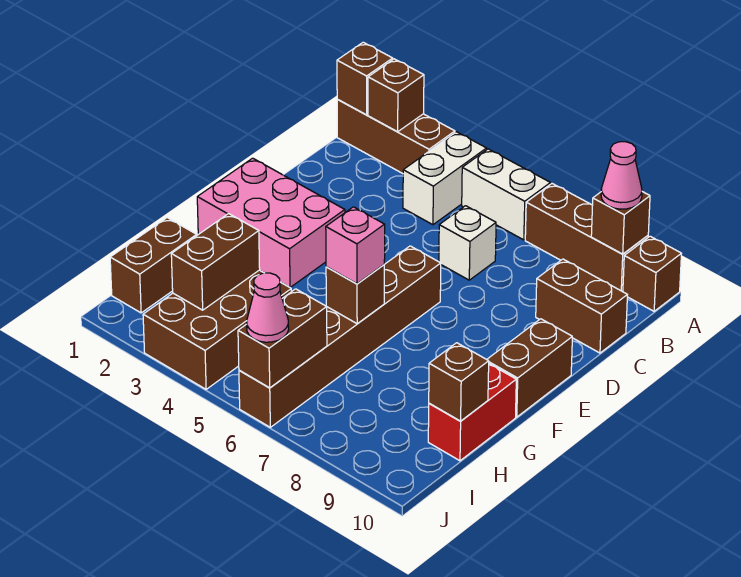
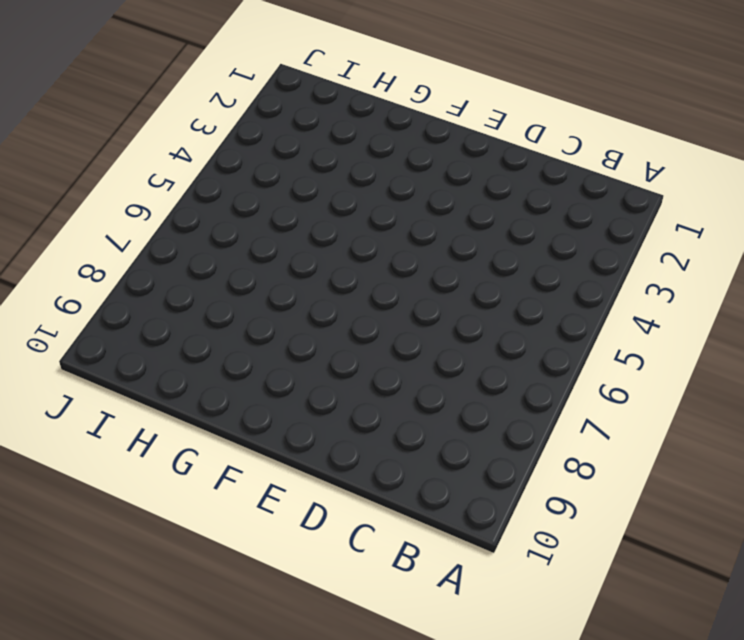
none -> brown 1x3 brick [337,100,455,174]
none -> white 1x2 brick [403,132,487,225]
none -> white 1x2 brick [462,149,550,240]

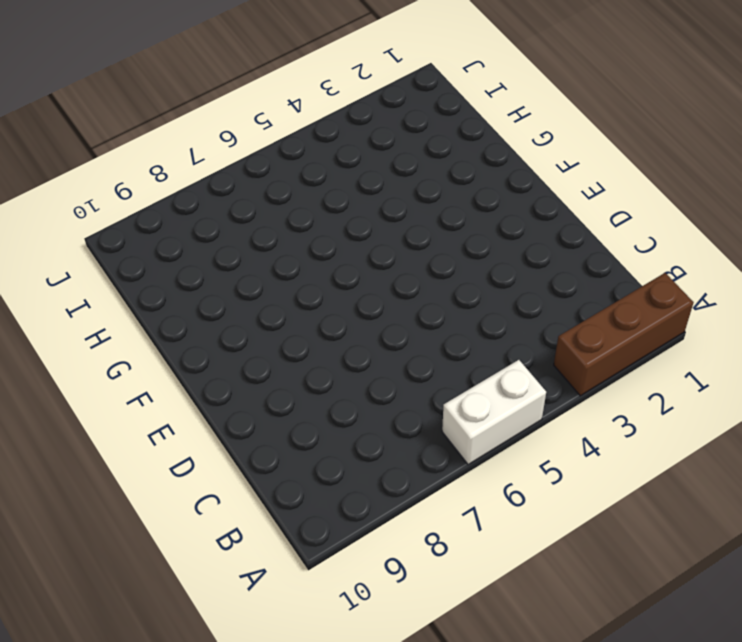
none -> white 1x2 brick [403,132,487,225]
none -> brown 1x3 brick [525,184,648,292]
none -> brown 1x1 brick [623,236,681,311]

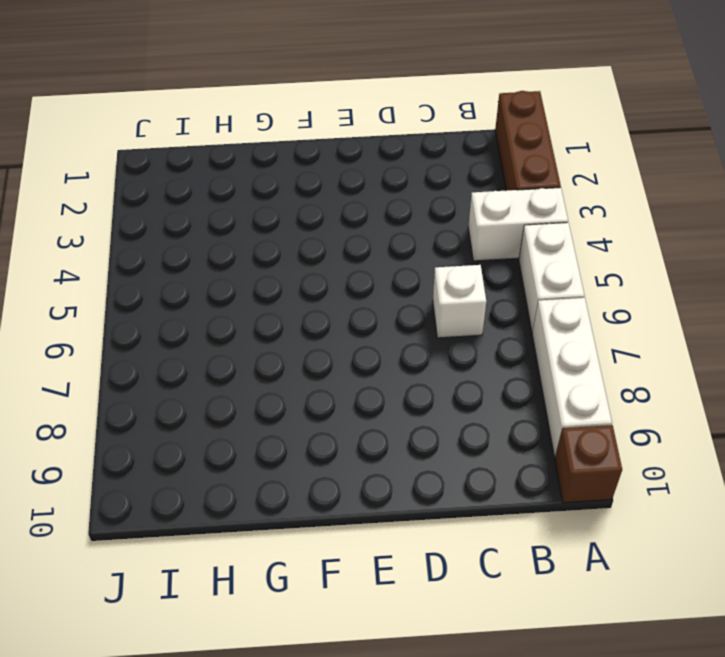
white 1x3 brick [532,298,612,457] -> brown 1x3 brick [525,184,648,292]
none -> brown 1x2 brick [536,259,627,353]
none -> pink 2x3 brick [197,158,345,287]
none -> brown 1x6 brick [239,246,441,427]

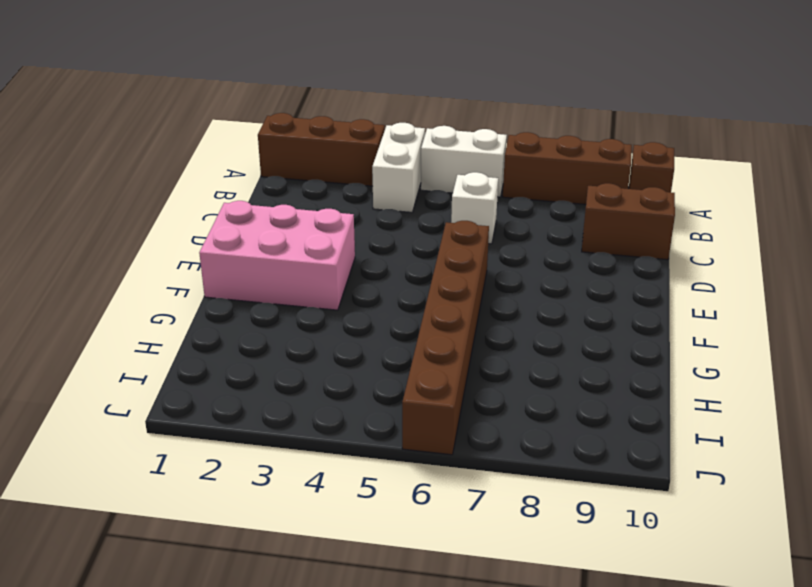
none -> brown 1x2 brick [487,319,572,417]
none -> red 1x2 brick [428,364,516,461]
none -> brown 1x2 brick [110,218,197,313]

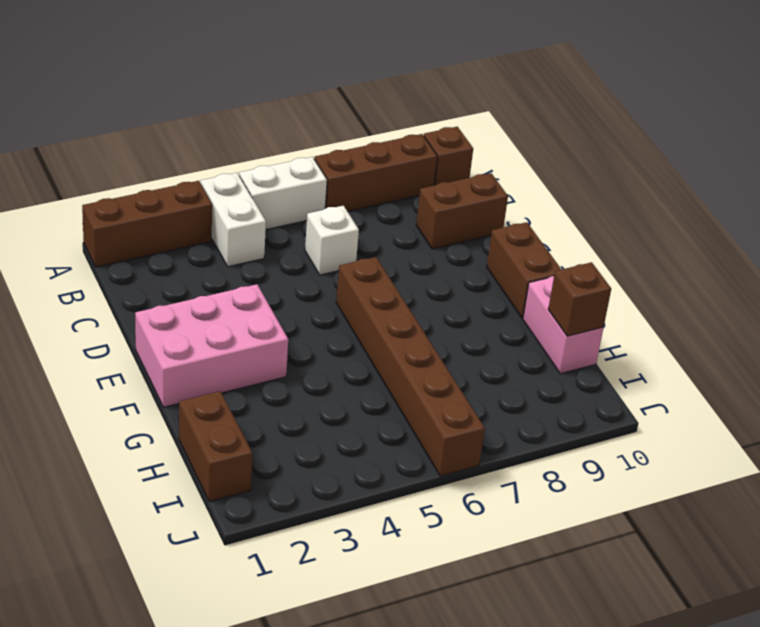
pink 1x2 brick [523,276,604,374] -> red 1x2 brick [428,364,516,461]
none -> brown 2x3 brick [143,270,291,389]
none -> brown 1x1 brick [337,42,393,115]
none -> brown 1x1 brick [368,59,424,132]

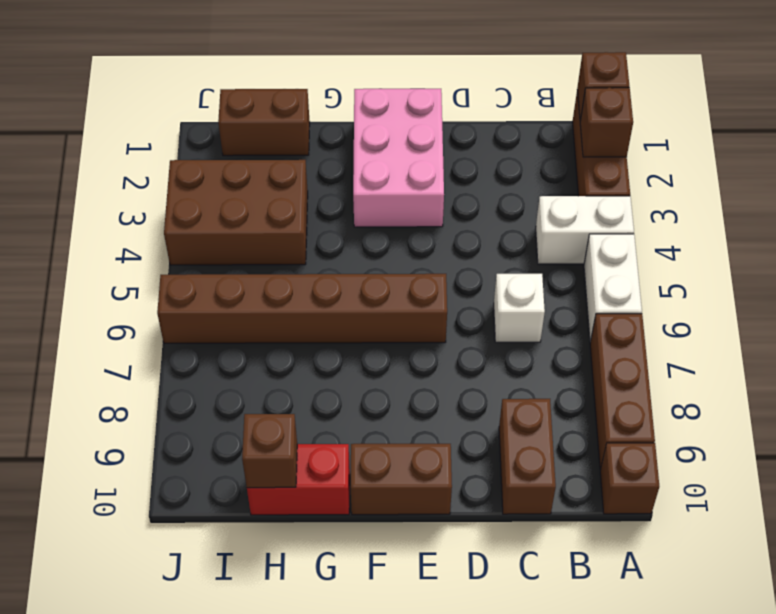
none -> brown 1x1 brick [591,192,650,254]
none -> brown 1x1 brick [326,265,384,324]
none -> brown 1x2 brick [171,214,260,310]

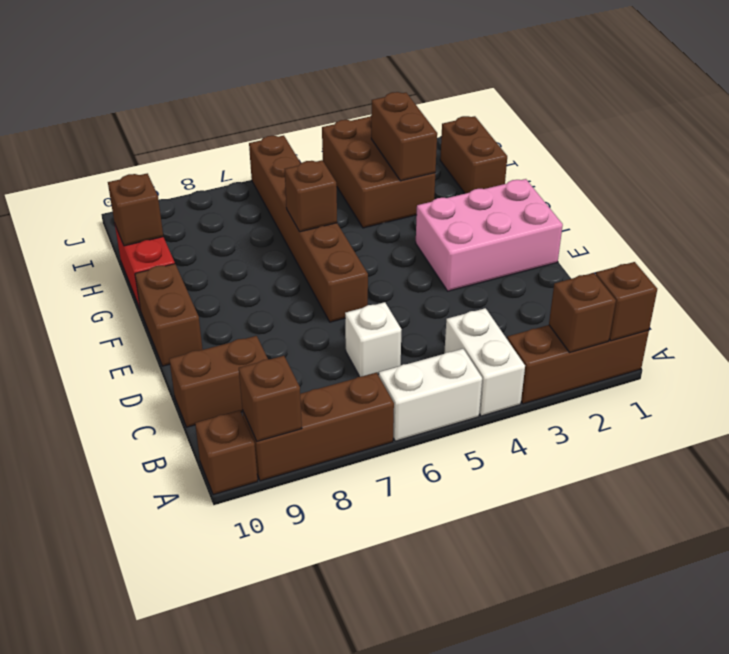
none -> brown 1x2 brick [238,289,327,388]
none -> pink 1x1 cone [601,142,642,209]
none -> pink 1x1 brick [326,207,385,284]

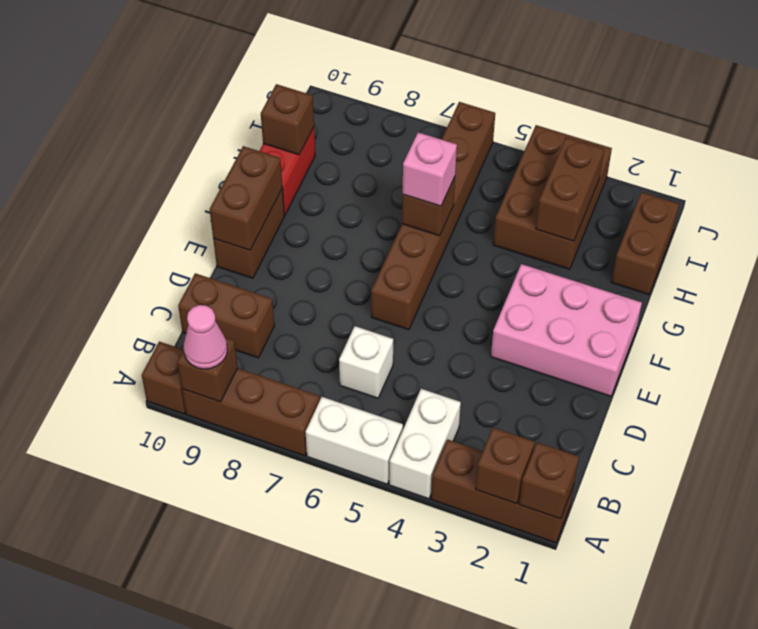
brown 1x2 brick [210,146,282,250] -> brown 1x2 brick moved to [238,289,327,388]
none -> pink 1x1 cone [247,273,289,342]

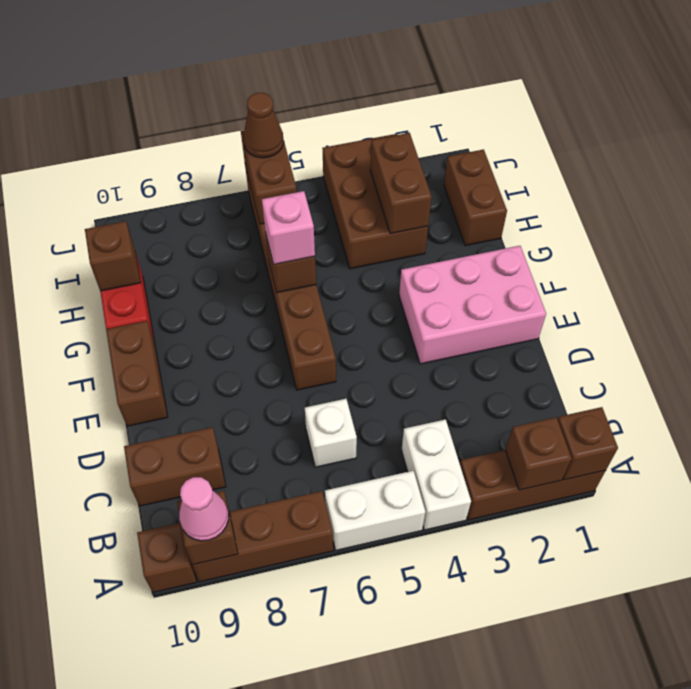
brown 1x1 cone [243,93,284,158] -> pink 1x1 cone [247,273,289,342]

